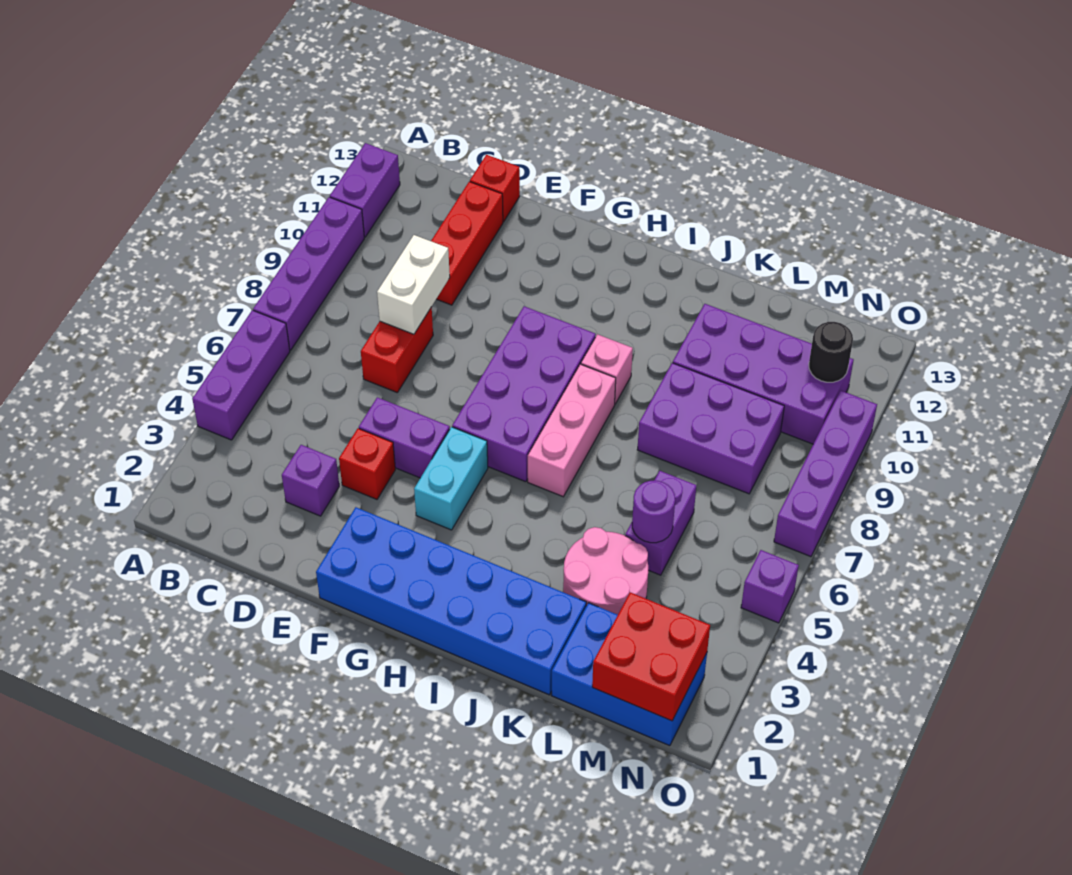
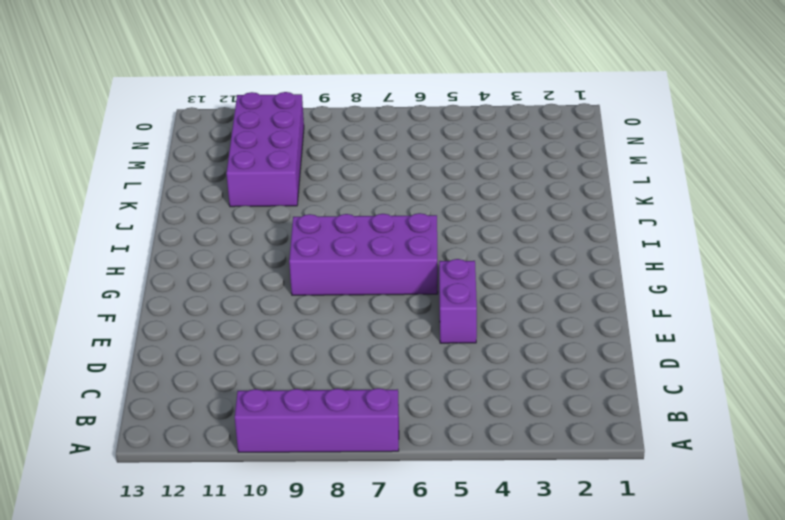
none -> purple 1x3 brick [192,310,290,440]
none -> purple 1x2 brick [330,143,400,237]
none -> purple 1x1 brick [282,445,339,516]

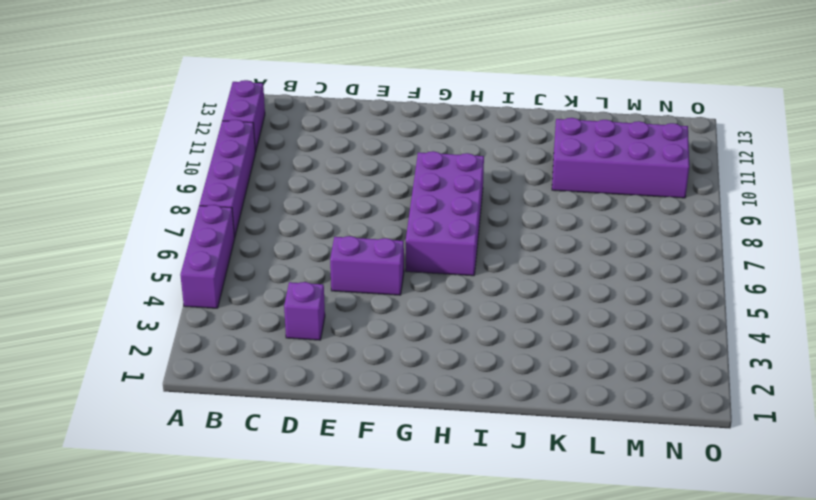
none -> red 1x2 brick [361,307,433,392]
none -> red 1x3 brick [431,182,503,305]
none -> red 1x1 brick [470,155,520,222]

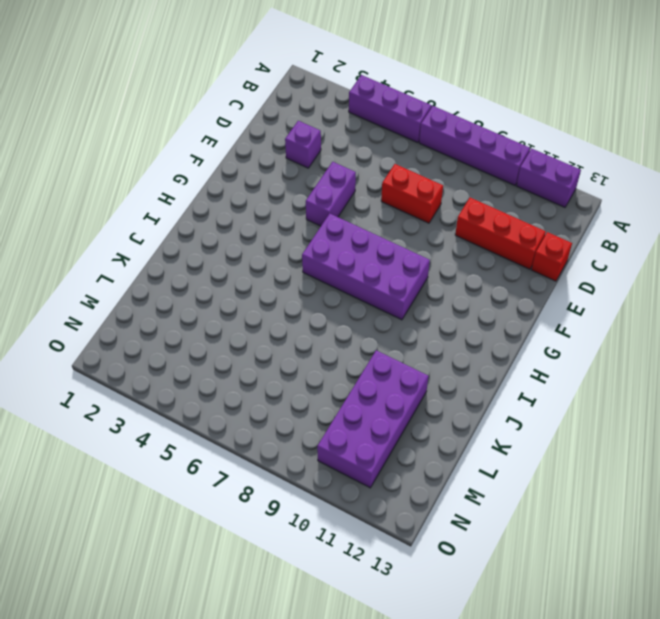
none -> red 1x1 brick [339,428,395,499]
none -> blue 2x6 brick [316,507,586,695]
none -> cyan 1x2 brick [414,427,488,530]

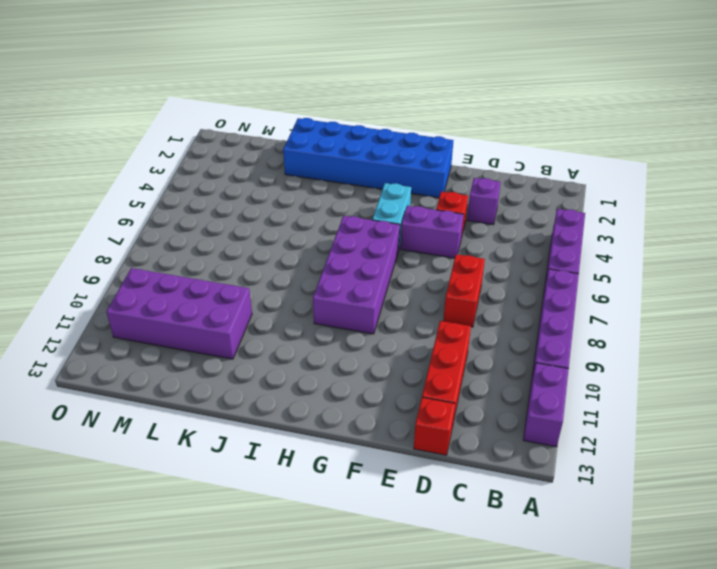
none -> pink 1x3 brick [528,364,616,497]
none -> pink 1x1 brick [581,334,633,404]
none -> pink 2x2 round brick [563,527,648,615]

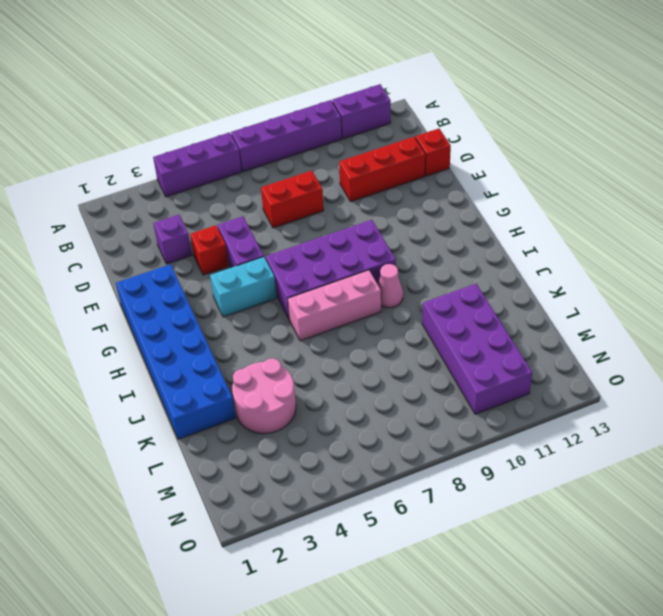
pink 1x1 cone [378,264,403,308] -> pink 1x1 brick [581,334,633,404]
none -> purple 2x3 brick [637,363,784,494]
none -> blue 2x3 brick [551,603,707,746]
none -> purple 1x2 brick [625,471,696,575]

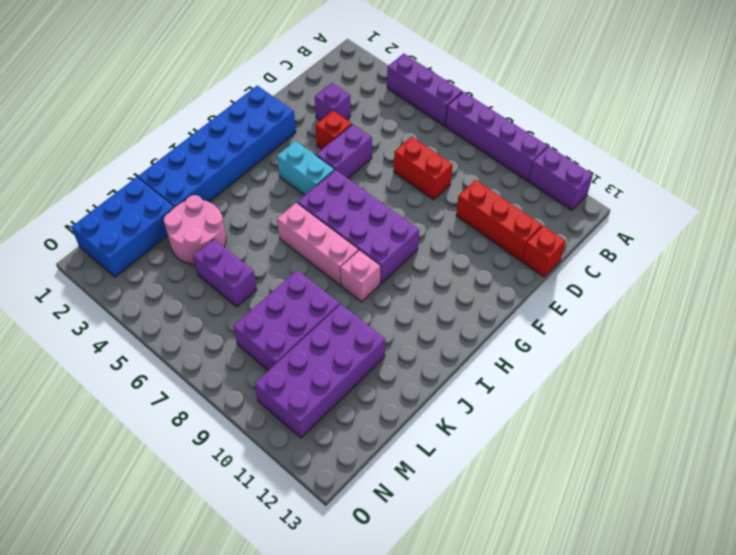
none -> purple 1x1 brick [741,550,799,623]
none -> purple 1x4 brick [774,391,877,557]
none -> white 1x2 brick [377,235,450,334]

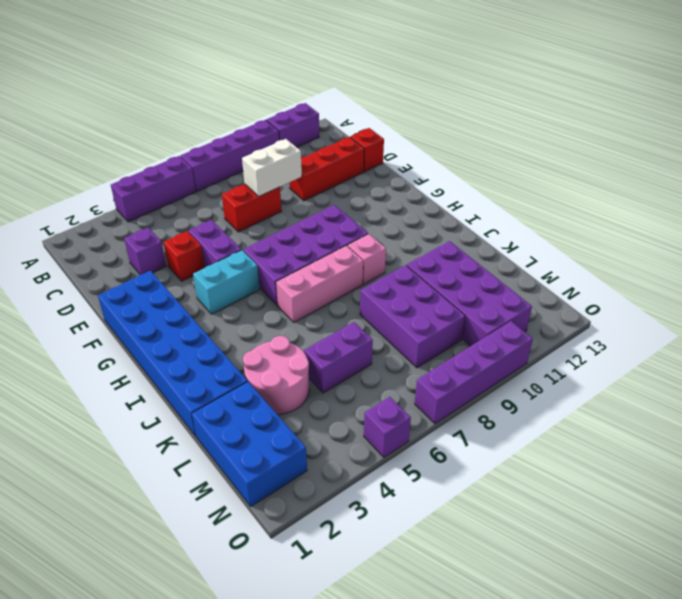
none -> purple 1x1 round brick [632,481,675,543]
none -> red 2x2 brick [592,592,710,721]
none -> black 1x1 round brick [809,322,853,382]

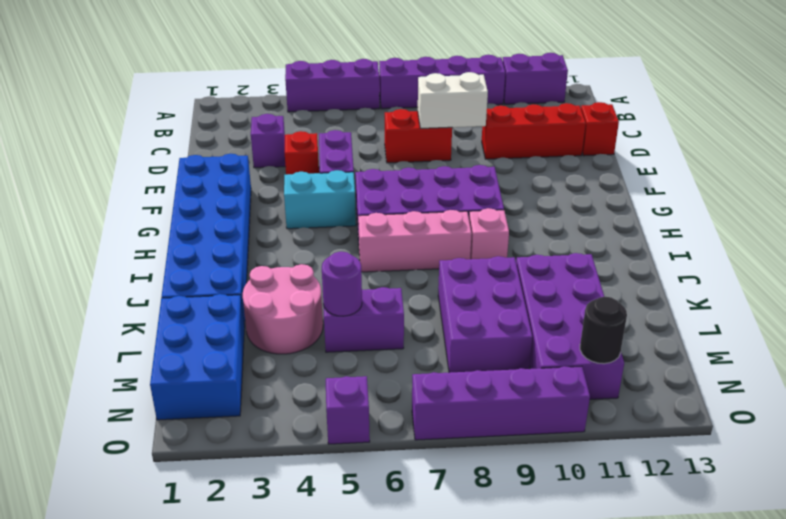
none -> red 2x2 brick [592,592,710,721]

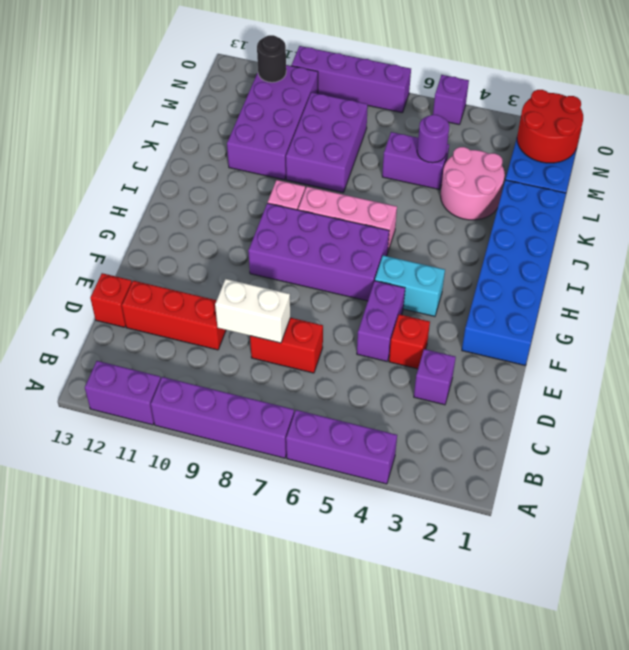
red 2x2 round brick [517,90,583,163] -> red 2x2 brick [592,592,710,721]

